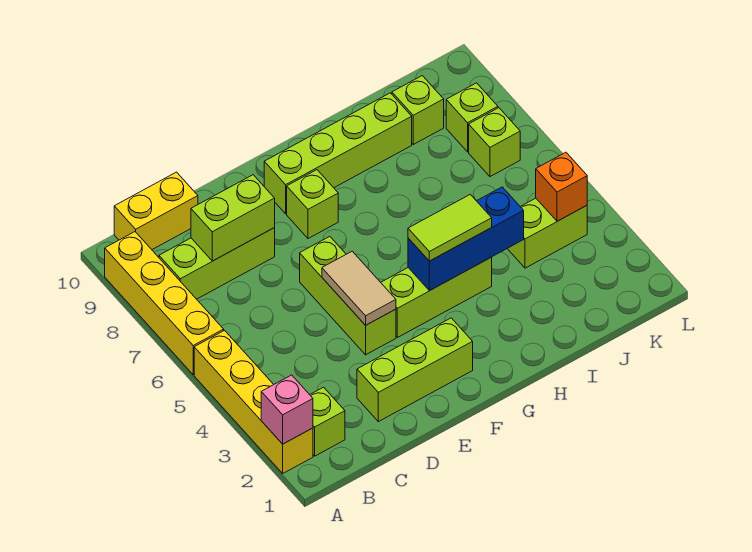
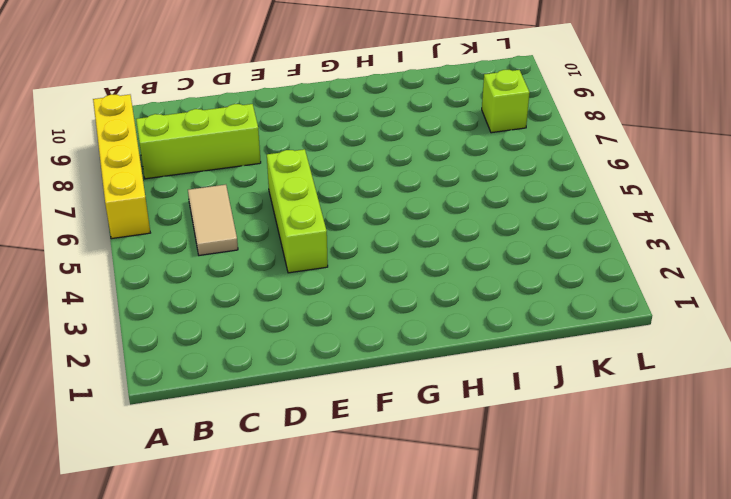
tan 1x2 tile [188,185,238,255] -> tan 1x2 tile moved to [322,251,396,325]
none -> yellow 1x4 brick [194,331,313,473]
none -> lime 1x1 brick [310,387,345,456]
none -> yellow 1x2 brick [114,172,198,250]

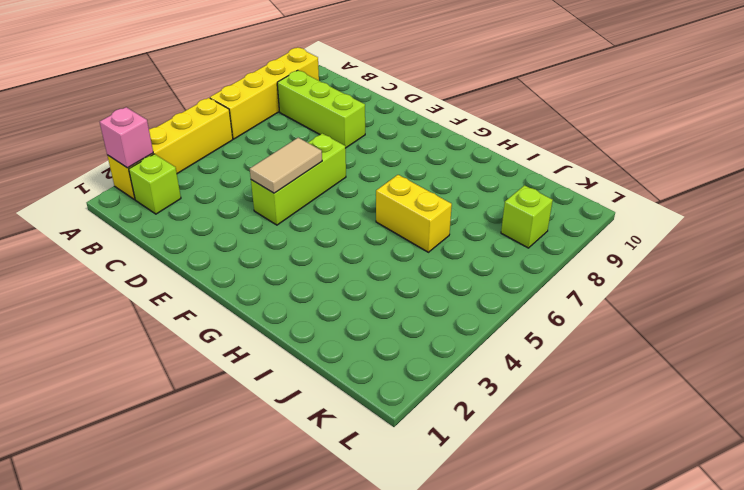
yellow 1x2 brick [376,175,452,252] -> yellow 1x2 brick moved to [114,172,198,250]
none -> lime 1x3 brick [357,318,473,422]
none -> lime 1x3 brick [381,257,492,337]
none -> lime 1x1 brick [287,170,338,239]

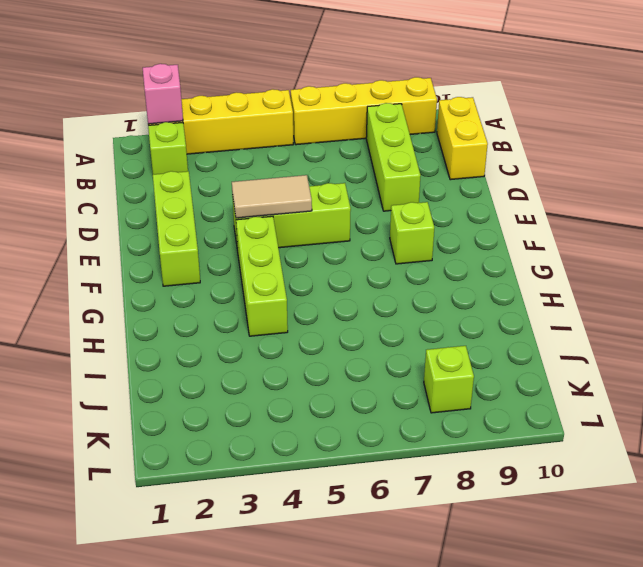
none -> lime 1x4 brick [264,93,412,214]
none -> lime 1x2 brick [507,198,587,268]
none -> lime 1x1 brick [392,76,444,144]

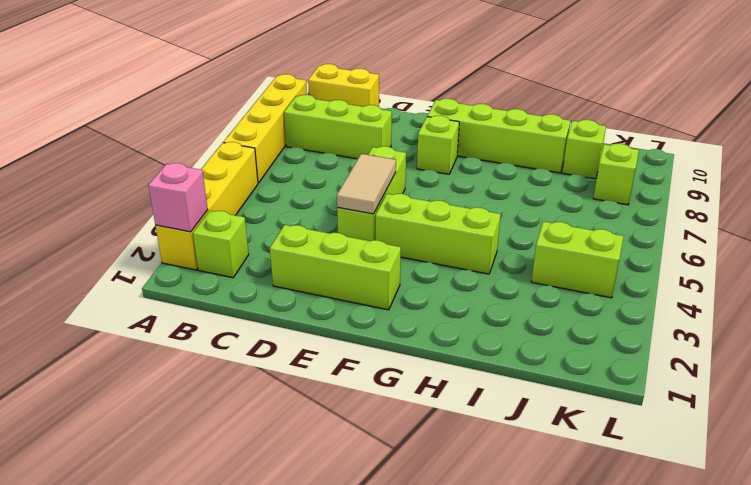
none -> lime 1x1 brick [469,108,520,177]
none -> lime 1x2 brick [191,175,275,261]
none -> blue 1x3 brick [408,187,524,291]

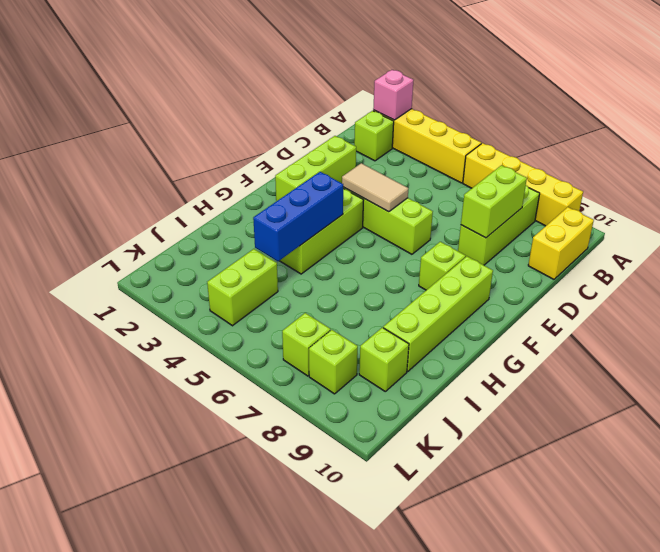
none -> orange 1x1 brick [536,152,587,221]
none -> lime 1x2 tile [408,194,492,261]

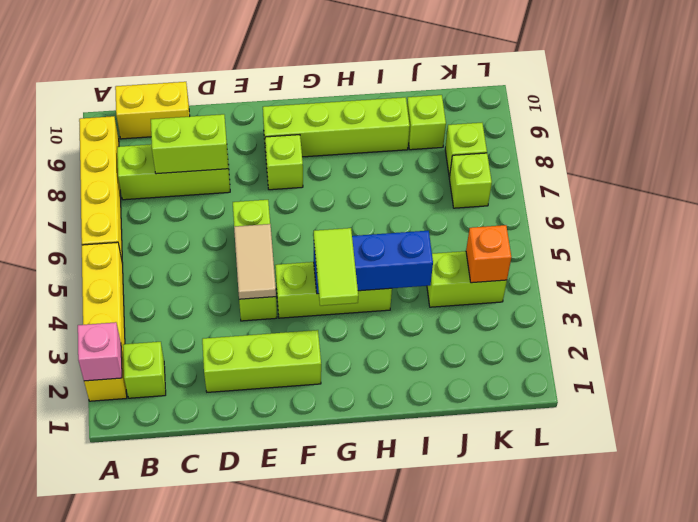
lime 1x2 tile [314,228,358,306] -> lime 1x2 tile turned to [408,194,492,261]

